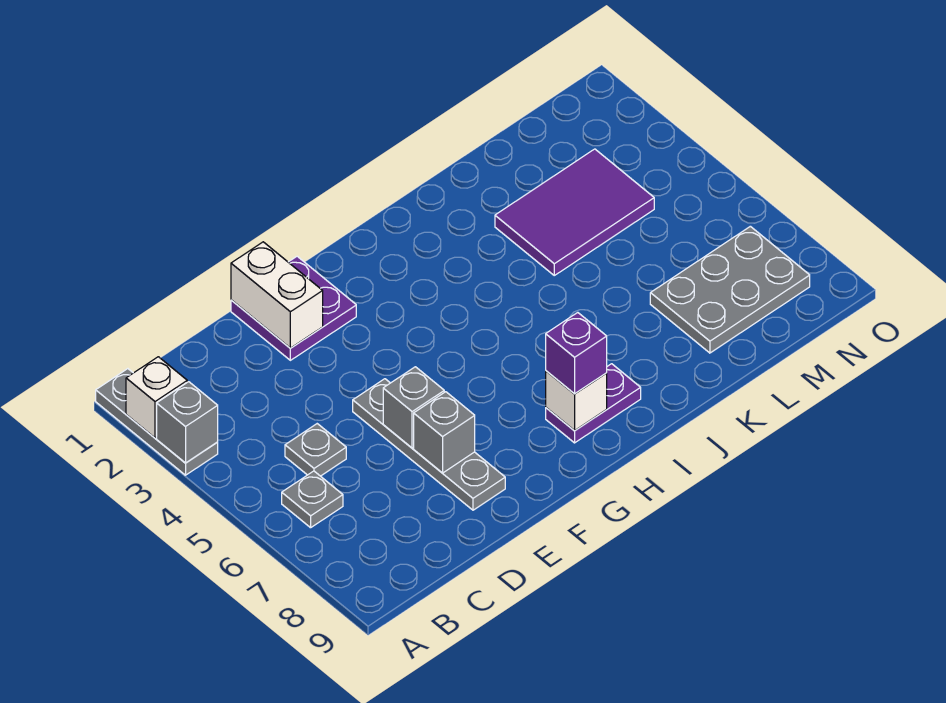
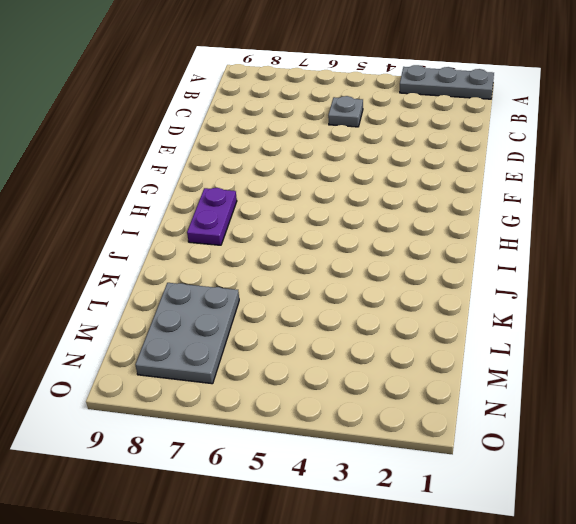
none -> grey 1x1 plate [282,471,343,528]
none -> purple 2x2 plate [231,256,356,360]
none -> grey 1x4 plate [353,379,505,510]

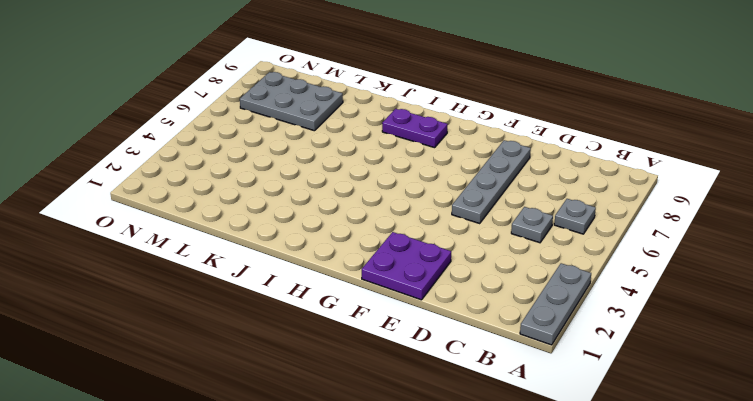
none -> purple 2x3 tile [495,149,654,275]
none -> white 1x1 brick [126,357,187,438]
none -> grey 1x1 brick [157,382,218,463]

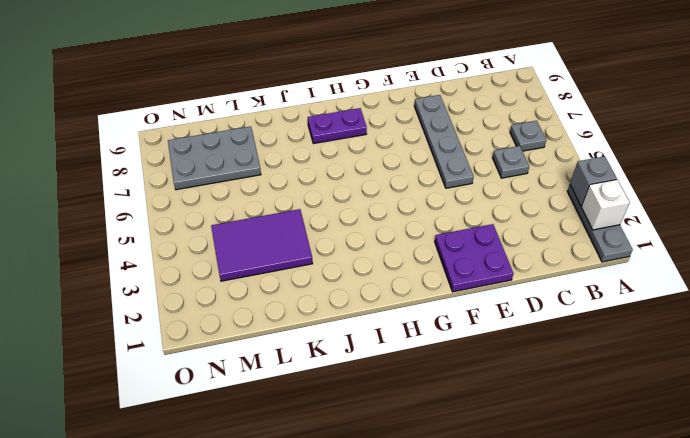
none -> white 1x2 brick [231,242,323,348]
none -> grey 1x1 brick [383,367,444,448]
none -> grey 1x1 brick [414,392,475,473]

